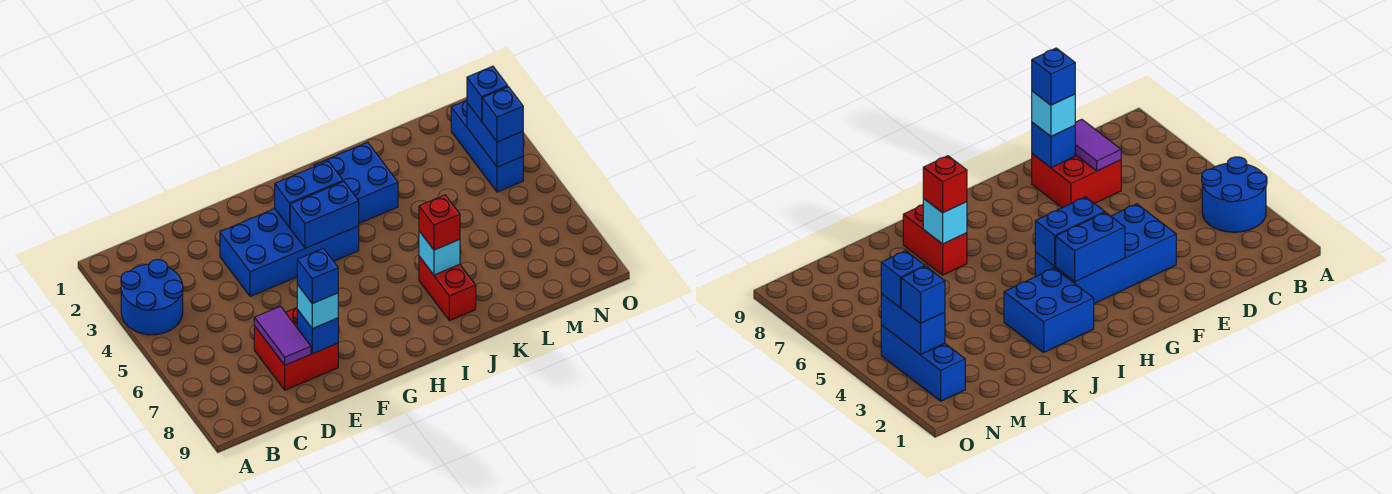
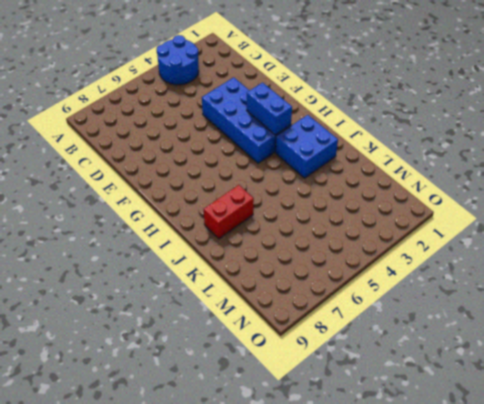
none -> red 2x2 brick [254,308,338,390]
none -> blue 1x3 brick [451,100,523,192]
none -> purple 1x2 tile [254,306,311,365]

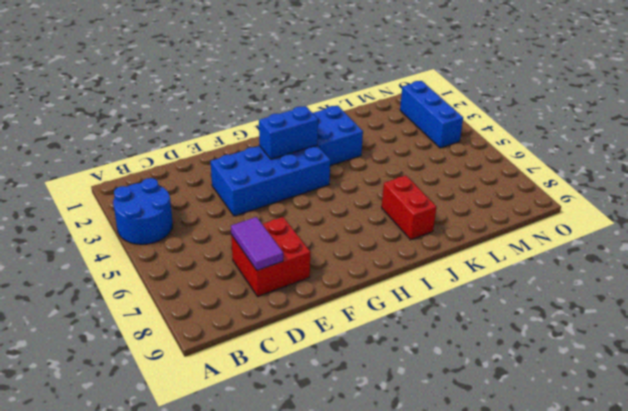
none -> blue 1x1 brick [297,310,338,354]
none -> blue 1x2 brick [290,182,359,248]
none -> cyan 1x1 brick [419,231,460,275]

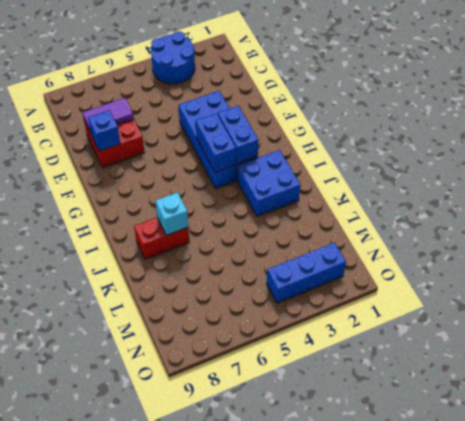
none -> blue 1x2 brick [467,103,523,167]
none -> cyan 1x1 brick [297,285,338,329]
none -> red 1x1 brick [419,195,460,250]

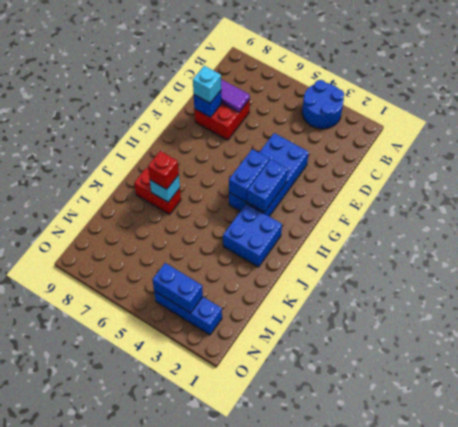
none -> blue 1x1 brick [467,66,508,121]
none -> blue 1x1 brick [482,87,523,142]
none -> blue 1x1 brick [297,248,338,304]

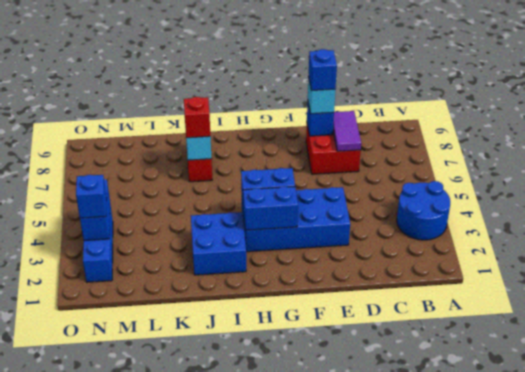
none -> blue 1x1 brick [482,87,523,142]

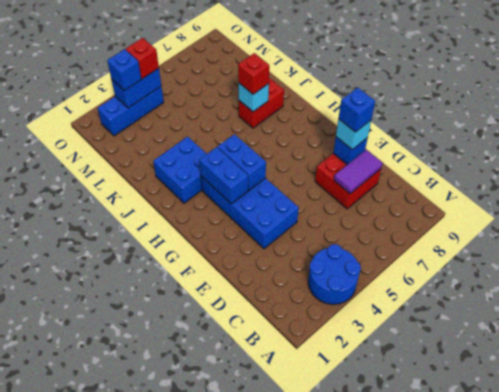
red 1x1 brick [126,38,159,79] -> blue 1x1 brick [482,87,523,142]

